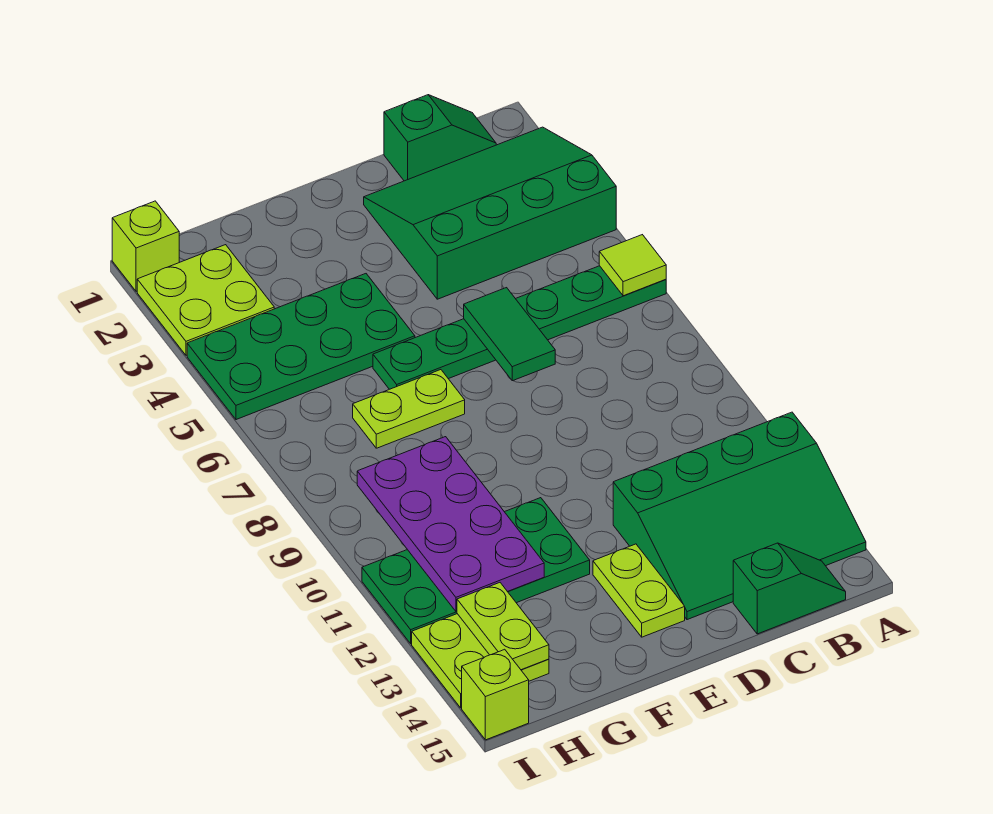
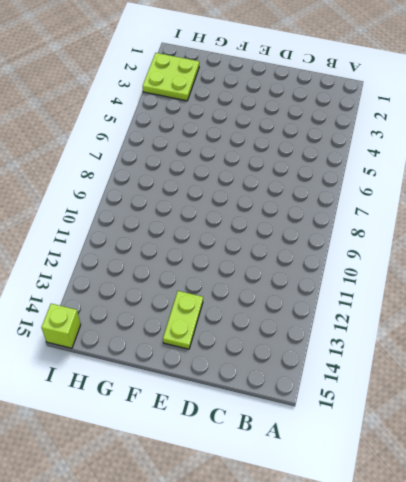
none -> green 3x4 slope [364,127,616,299]
none -> green 1x6 plate [373,266,666,389]
none -> green 3x4 slope [613,412,866,620]

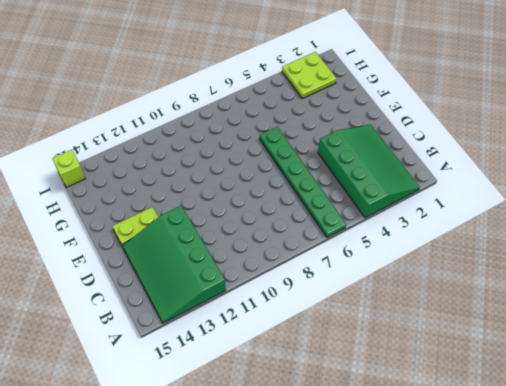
none -> green 1x2 slope [384,95,496,181]
none -> green 1x2 slope [733,543,846,634]
none -> green 2x4 plate [187,274,415,420]

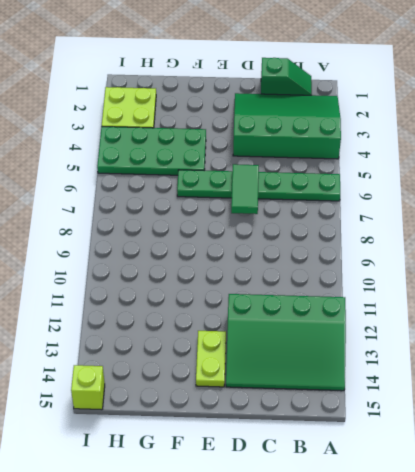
none -> green 1x2 slope [733,543,846,634]
none -> lime 1x2 plate [353,370,465,448]
none -> green 2x4 plate [362,498,590,644]

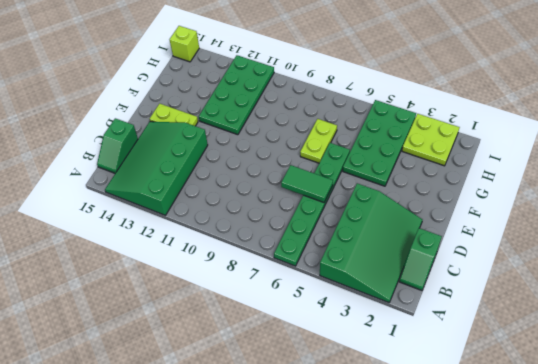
none -> lime 2x2 plate [412,614,549,708]
none -> lime 1x1 brick [112,201,179,291]
none -> lime 1x1 tile [599,235,666,296]

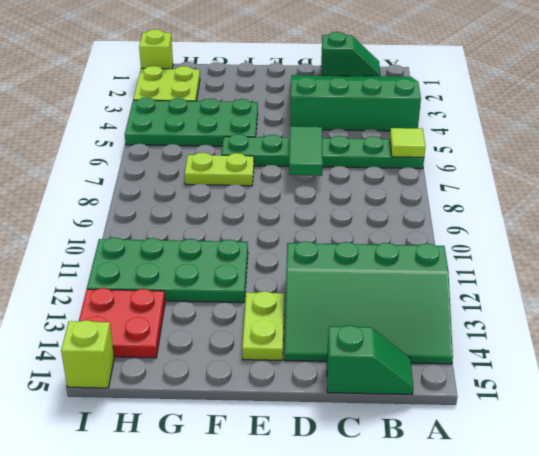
red 2x2 plate [79,288,165,358] -> lime 2x2 plate [412,614,549,708]
none -> purple 2x4 plate [357,437,544,611]
none -> lime 1x2 plate [457,583,549,670]

